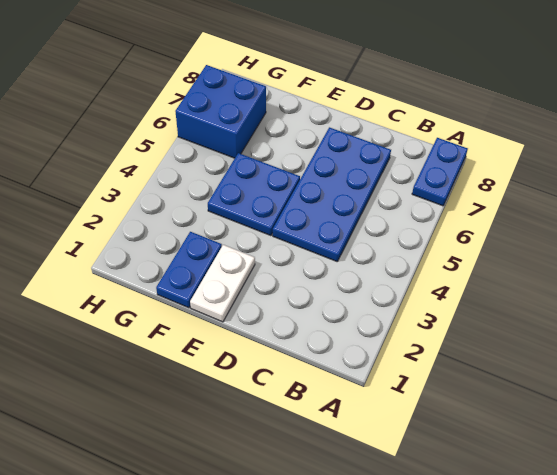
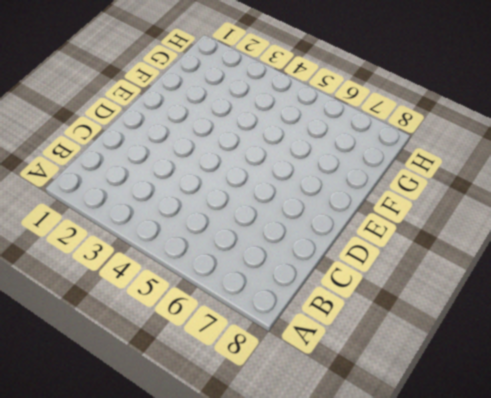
none -> blue 1x2 plate [412,138,468,206]
none -> blue 2x4 plate [273,127,391,261]

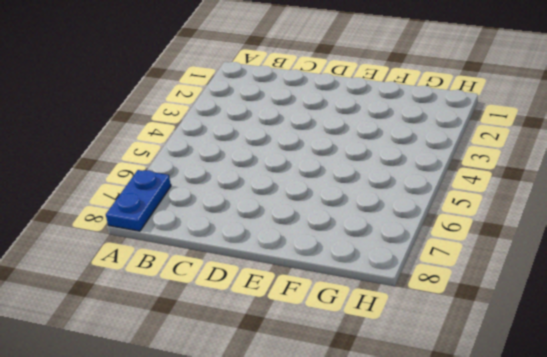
none -> blue 2x4 plate [273,127,391,261]
none -> white 1x2 plate [190,245,255,322]

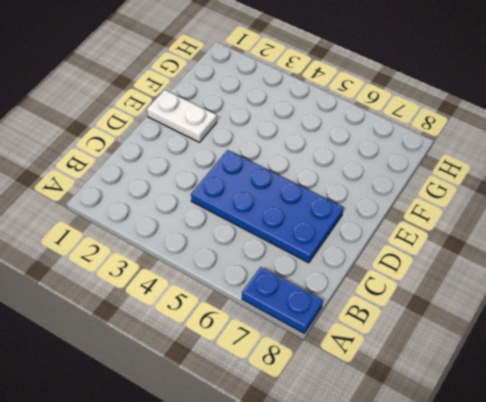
none -> blue 2x2 plate [208,153,300,236]
none -> blue 1x2 plate [156,232,222,308]

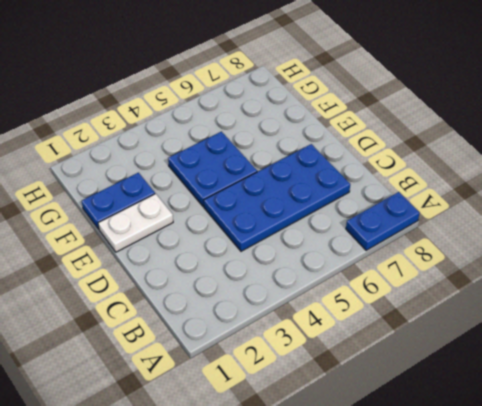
none -> blue 2x2 brick [175,65,266,158]

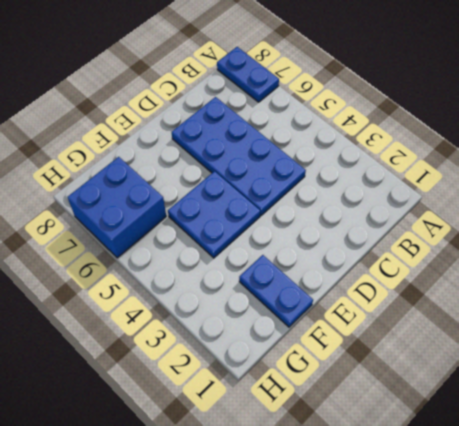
none -> white 1x2 plate [190,245,255,322]

